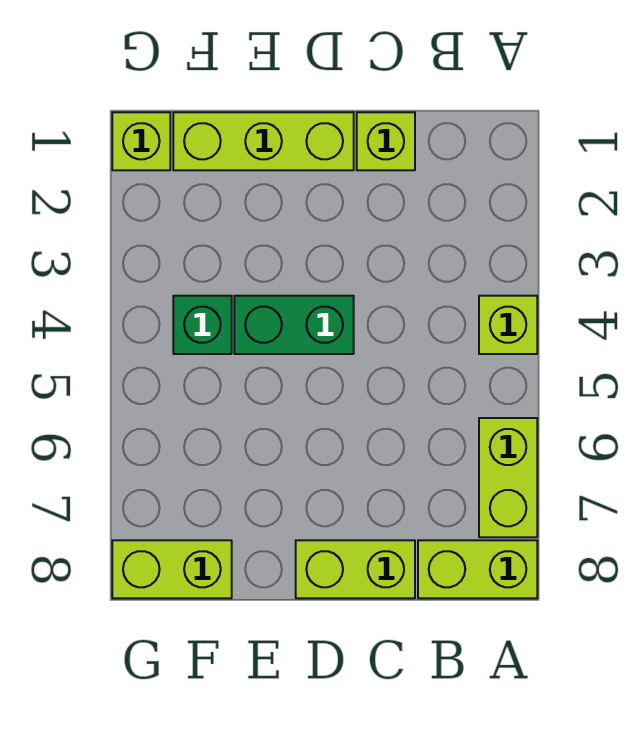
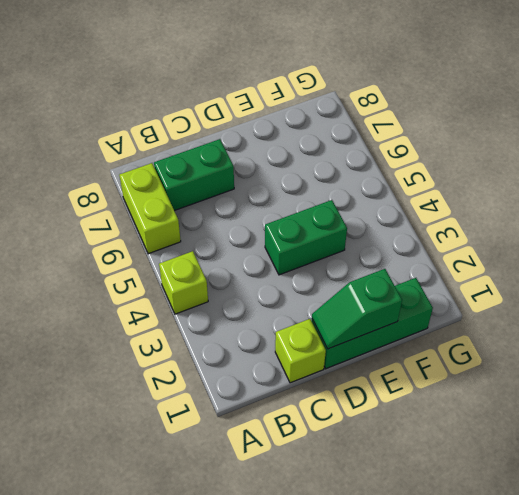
green 1x2 brick [154,139,234,211] -> none
green 1x3 brick [312,278,433,369] -> lime 1x3 brick [173,112,354,170]
green 1x2 slope [312,269,402,349] -> none
none -> lime 1x2 brick [418,540,537,598]
none -> lime 1x2 brick [296,540,415,598]

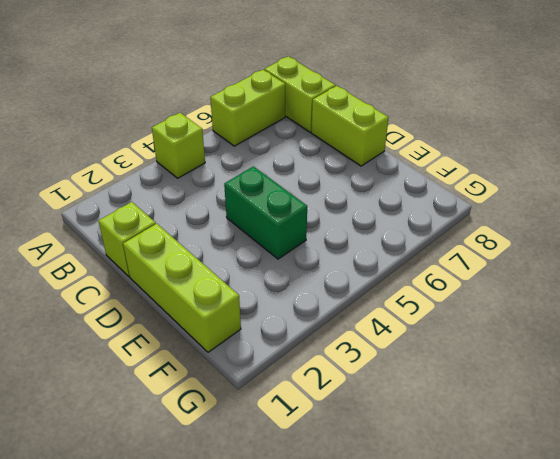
none -> green 1x1 brick [173,296,232,354]
none -> lime 1x2 brick [112,540,232,598]

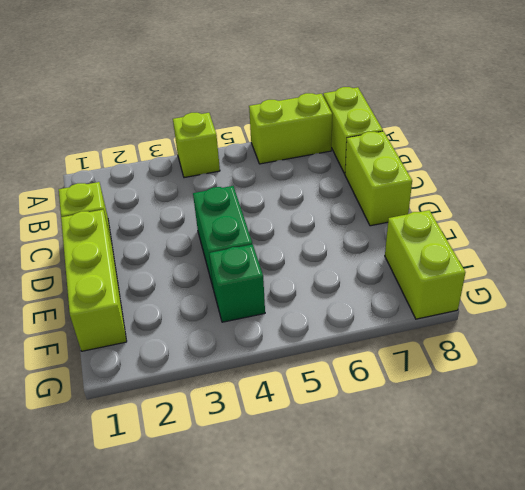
none -> lime 1x1 brick [112,112,170,170]

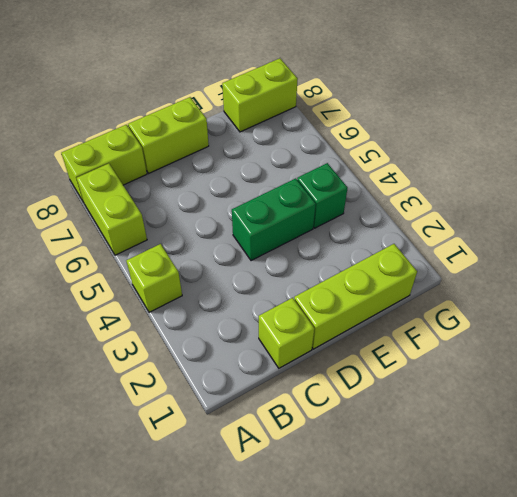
none -> lime 1x1 brick [112,112,170,170]

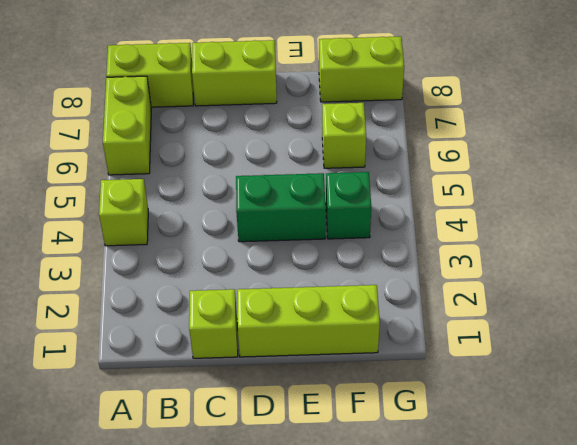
lime 1x1 brick [322,103,366,168] -> lime 1x1 brick moved to [112,112,170,170]

